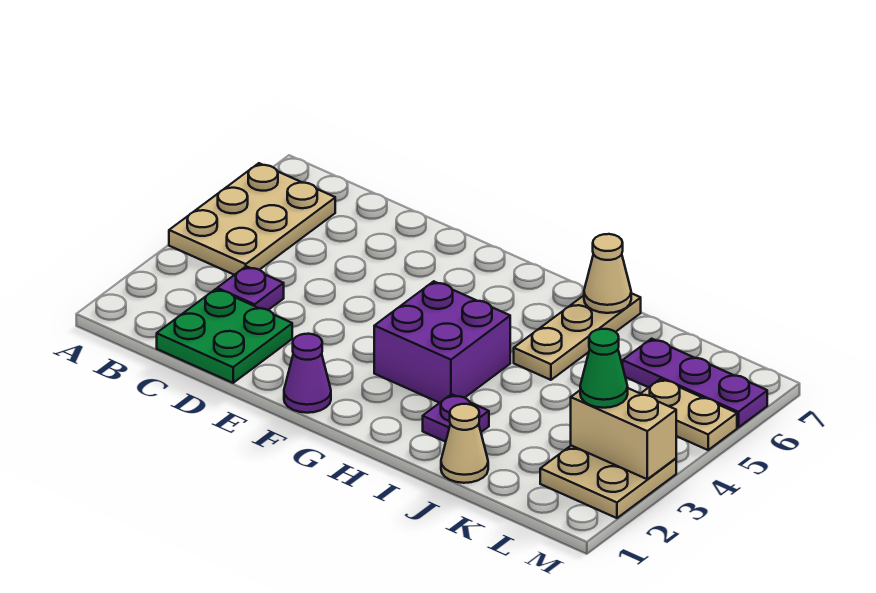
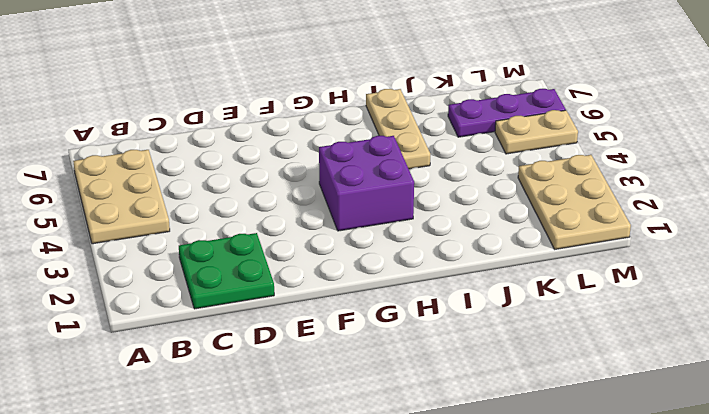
tan 2x3 plate [518,155,631,249] -> tan 2x2 plate [540,446,676,518]
none -> purple 1x1 plate [217,266,284,310]
none -> purple 1x1 cone [284,334,331,413]
none -> purple 1x1 plate [423,394,489,442]

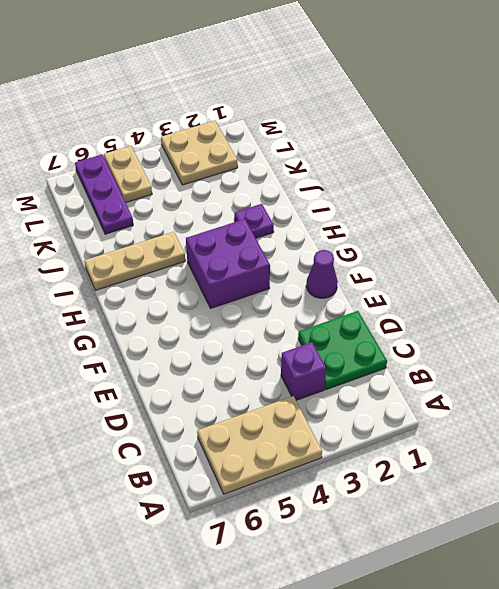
purple 1x1 brick [281,342,326,400] -> purple 1x1 plate [217,266,284,310]
none -> tan 1x1 cone [441,404,488,483]
none -> tan 1x1 cone [584,234,631,313]
none -> tan 1x2 brick [571,388,676,479]

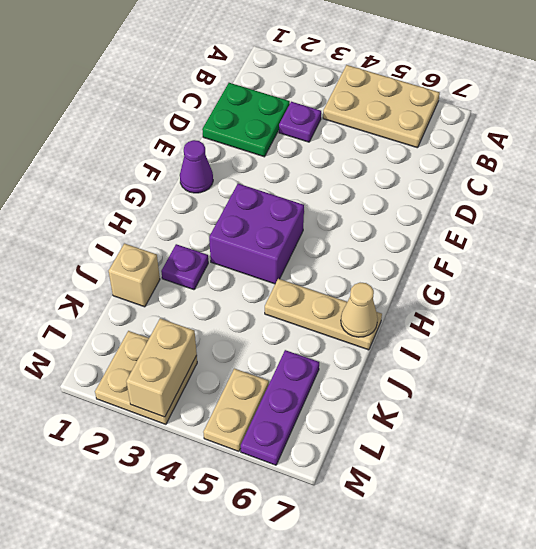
tan 1x1 brick [109,244,160,307] -> tan 1x1 cone [441,404,488,483]
none -> green 1x1 cone [580,329,628,408]

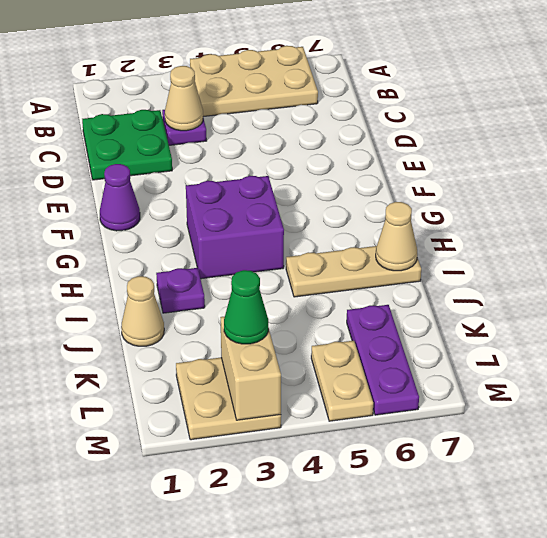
tan 1x1 cone [165,66,203,131] -> none

